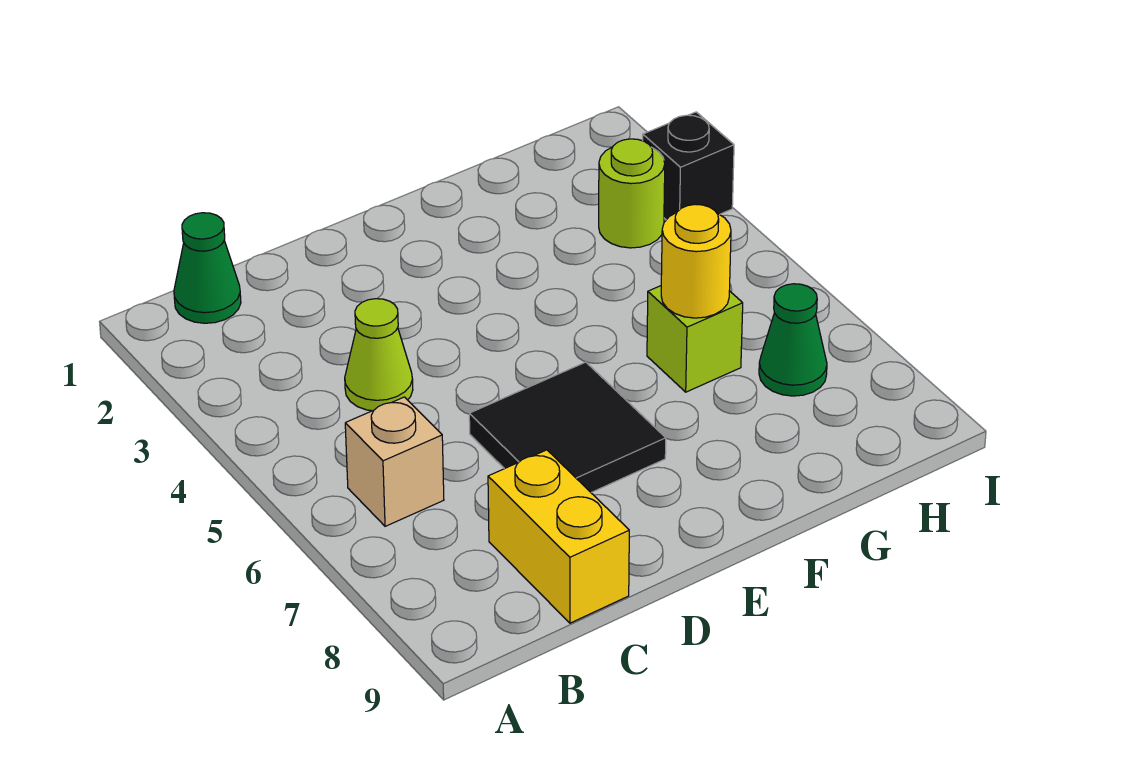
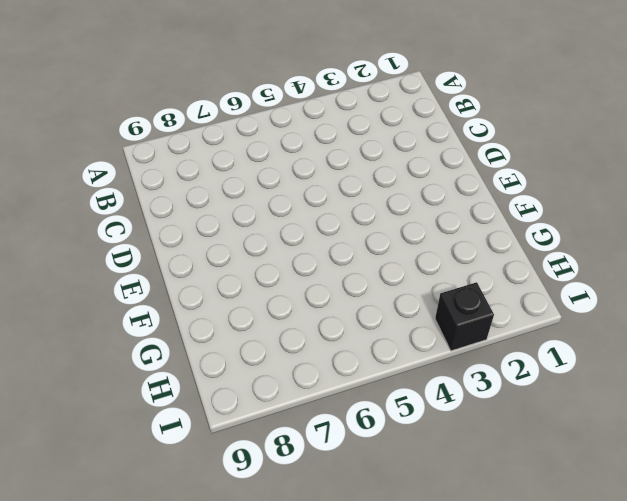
none -> green 1x1 cone [174,213,241,323]
none -> tan 1x1 brick [345,397,444,526]

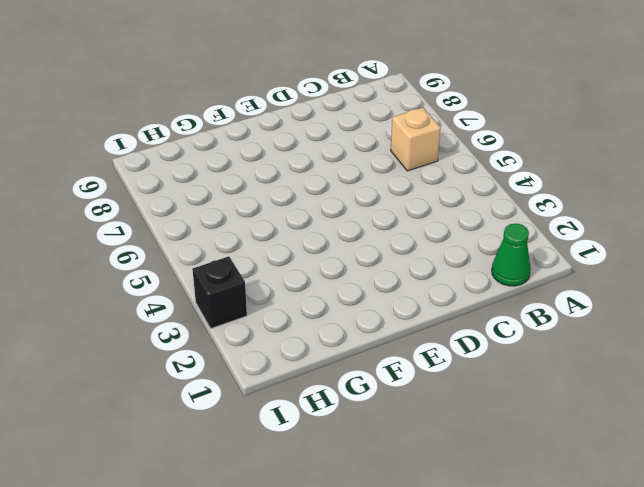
none -> lime 1x1 cone [345,299,413,411]
none -> yellow 1x2 brick [488,450,629,623]

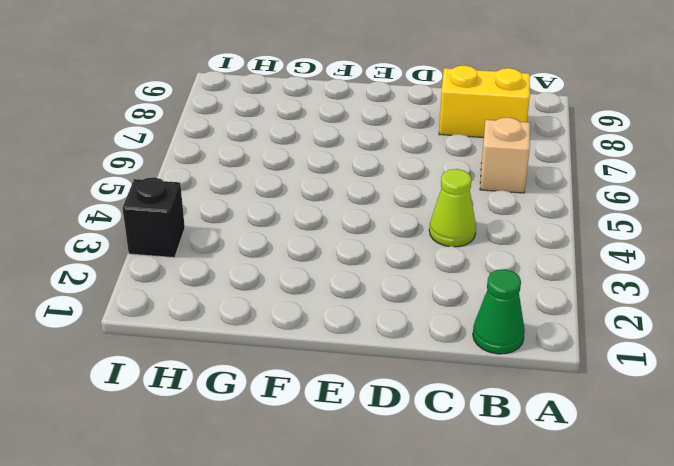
yellow 1x2 brick [439,66,530,138] -> yellow 1x2 brick turned to [488,450,629,623]
none -> black 2x2 tile [469,362,666,492]
none -> lime 1x1 brick [647,286,743,392]

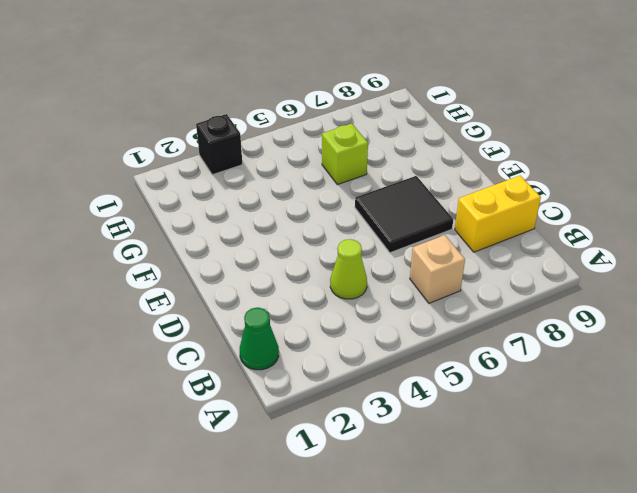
none -> lime 1x1 round brick [599,139,665,248]
none -> green 1x1 cone [759,284,827,396]

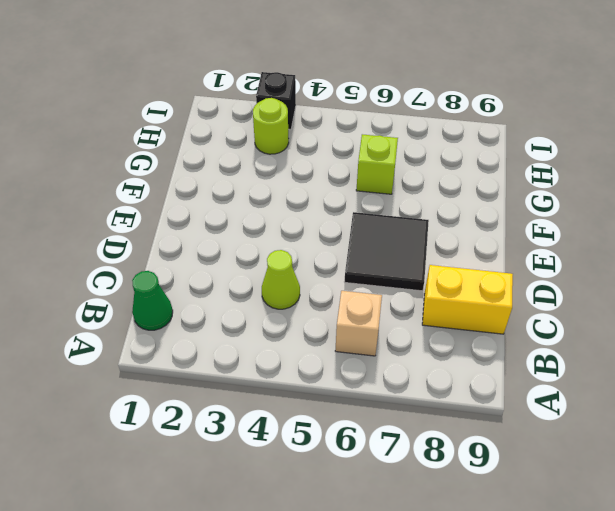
none -> green 1x1 cone [759,284,827,396]
none -> yellow 1x1 round brick [661,204,731,318]

